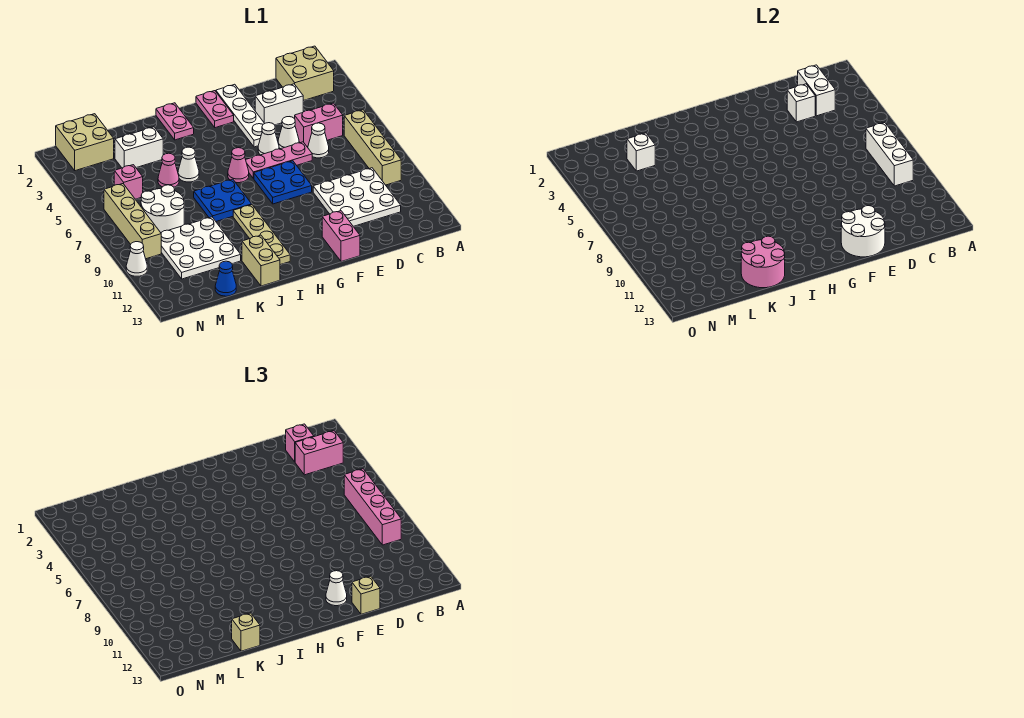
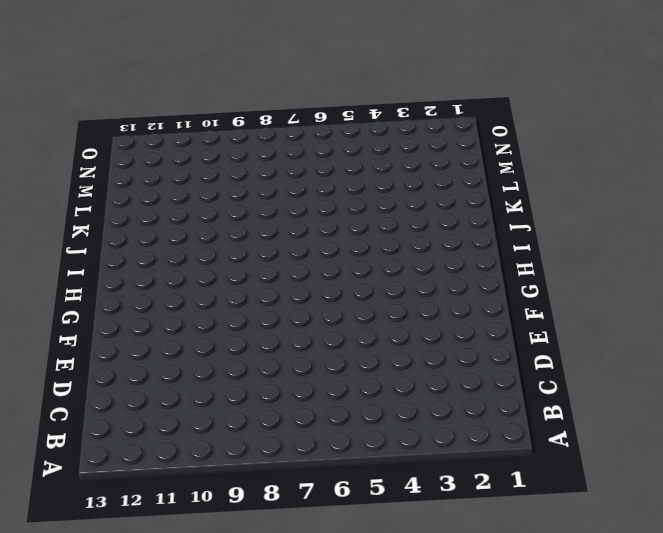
none -> tan 2x2 brick [276,46,334,101]
none -> tan 1x4 brick [344,110,401,185]
none -> pink 1x2 brick [295,103,343,146]
none -> white 3x3 plate [313,168,401,226]

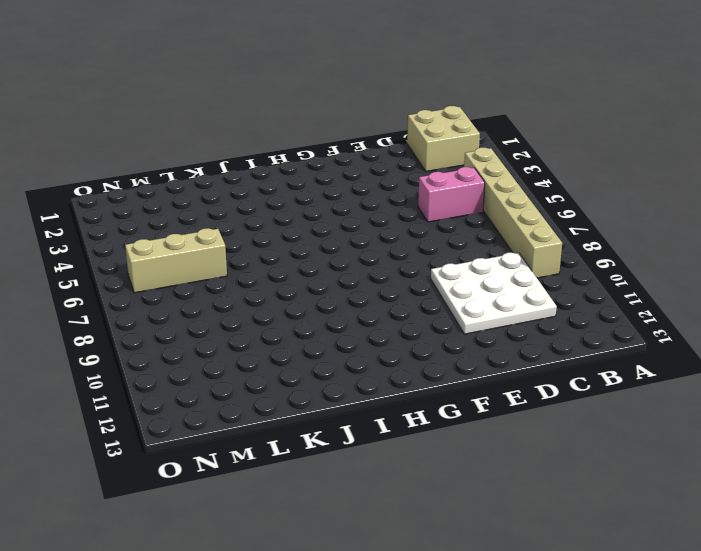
tan 1x6 brick [464,148,562,278] -> tan 1x4 brick [344,110,401,185]
tan 1x3 brick [125,228,227,293] -> tan 1x4 brick [104,184,161,259]
none -> white 1x2 brick [255,84,303,125]
none -> white 1x1 cone [308,123,329,158]
none -> white 1x1 cone [278,117,299,149]
none -> pink 1x3 plate [246,142,312,179]

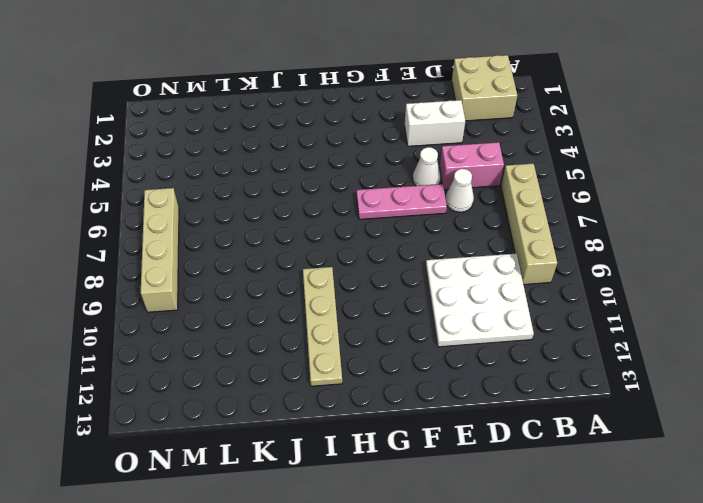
none -> white 1x4 plate [216,84,265,147]
none -> white 1x1 cone [258,123,279,155]
none -> blue 2x2 plate [254,161,312,204]
none -> pink 1x2 brick [322,211,360,262]

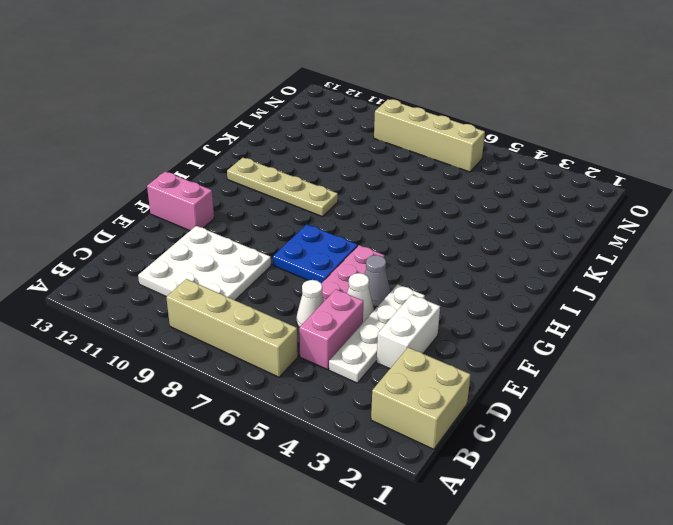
white 1x4 plate [329,284,425,383] -> white 1x4 plate turned to [216,84,265,147]
grey 1x1 cone [365,255,390,306] -> white 1x1 cone [258,123,279,155]
none -> pink 1x2 plate [196,91,234,128]
none -> pink 1x1 cone [228,148,249,183]
none -> pink 1x2 plate [156,103,194,140]
none -> blue 2x2 plate [194,179,252,221]

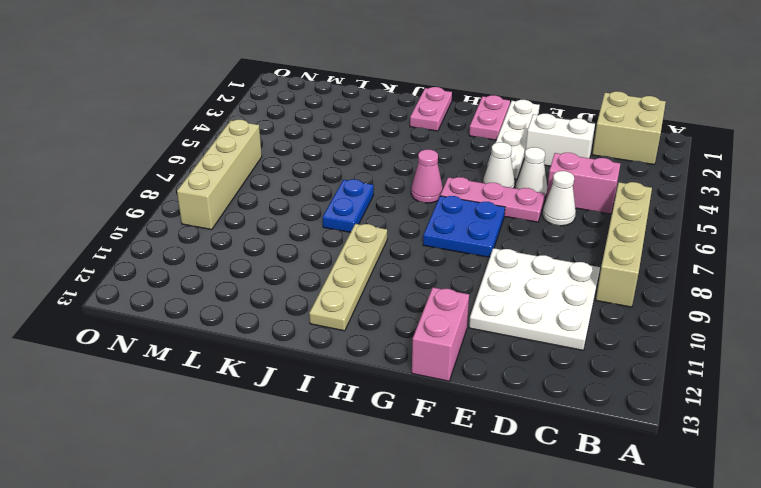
blue 1x2 plate [323,179,374,232] -> blue 2x2 plate [194,179,252,221]
none -> white 1x1 cone [178,147,199,182]
none -> tan 1x2 brick [242,235,280,286]
none -> white 1x2 brick [115,127,163,168]
none -> pink 1x1 cone [158,153,179,187]

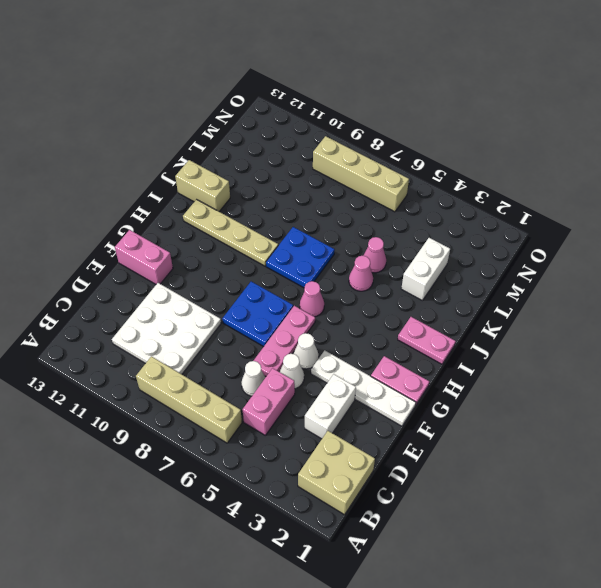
pink 1x1 cone [349,256,373,291] -> white 1x1 cone [178,147,199,182]
none -> white 3x3 plate [161,217,241,279]
none -> white 2x2 round brick [141,185,184,233]
none -> blue 1x1 cone [215,261,236,296]
none -> tan 2x2 brick [56,114,114,171]

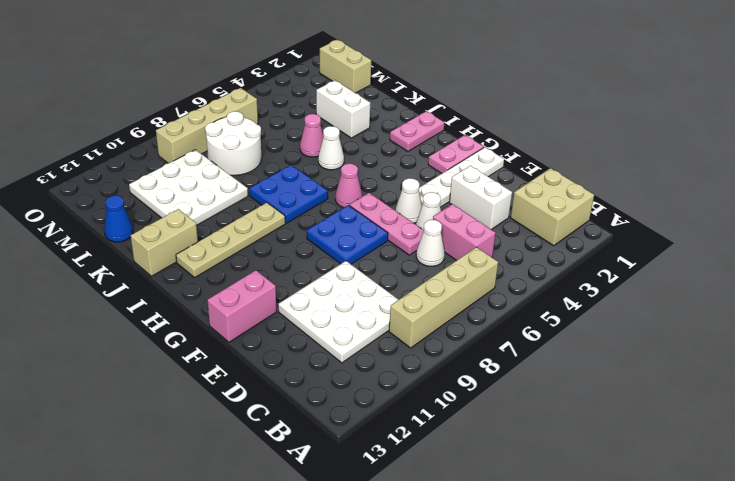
tan 1x2 brick [320,40,371,93] -> tan 2x2 brick [56,114,114,171]
none -> pink 1x1 brick [114,165,143,199]
none -> white 1x1 cone [126,242,147,276]
none -> white 1x3 brick [866,123,913,186]
none -> white 1x2 brick [798,65,835,116]

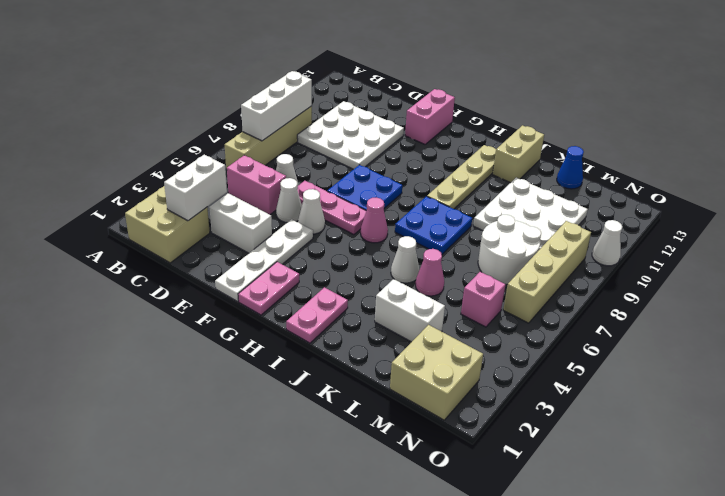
none -> white 1x1 brick [787,84,815,122]
none -> white 2x2 round brick [841,206,885,257]
none -> pink 2x2 round brick [741,236,785,288]
none -> white 1x1 brick [627,133,655,171]

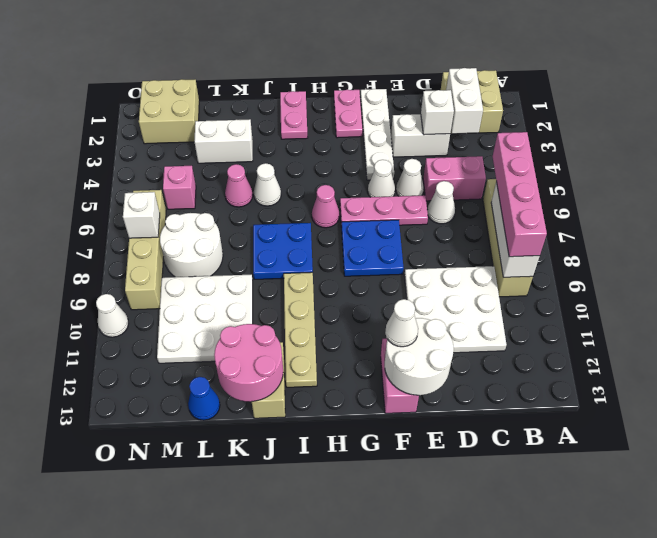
white 1x1 brick [123,192,160,238] -> white 1x1 brick moved to [627,133,655,171]
none -> pink 1x2 brick [295,431,343,475]
none -> pink 1x1 brick [286,424,314,462]
none -> tan 1x1 brick [352,576,380,614]
none -> tan 1x1 brick [232,613,260,651]

